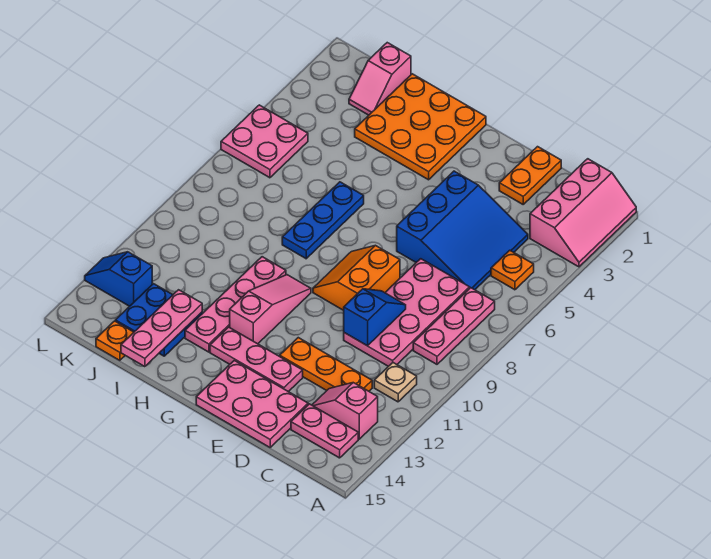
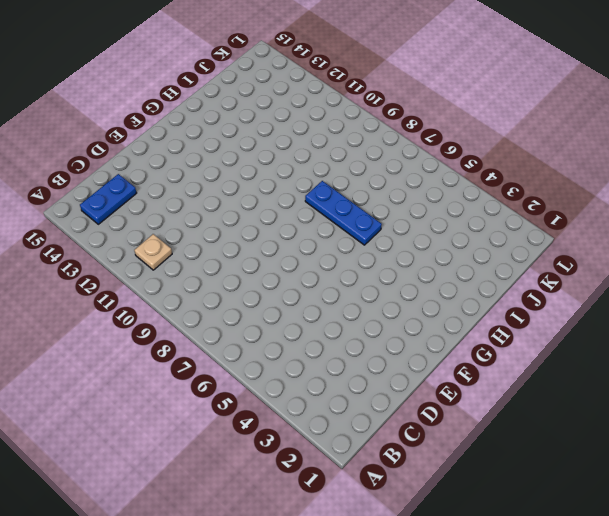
blue 1x2 plate [80,174,136,224] -> pink 1x2 plate [291,404,358,458]
none -> pink 2x3 slope [530,159,636,267]
none -> orange 1x1 plate [491,250,534,290]
none -> pink 1x3 plate [413,288,495,364]

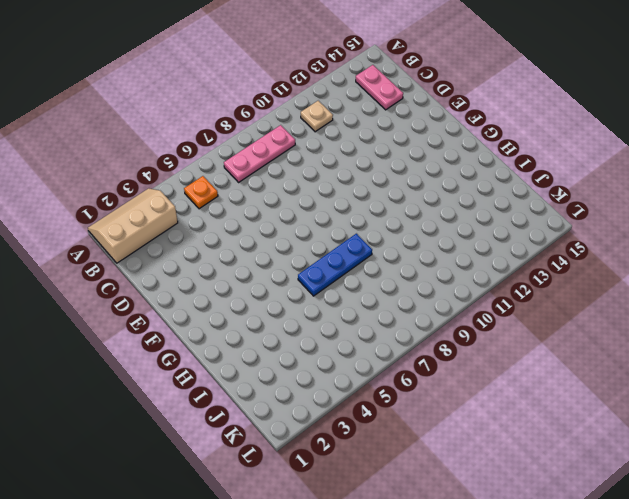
tan 2x3 slope [88,188,178,263] -> pink 2x3 slope [530,159,636,267]
none -> pink 1x2 slope [312,383,378,439]
none -> blue 3x3 slope [397,171,528,290]
none -> pink 2x4 plate [344,259,470,366]

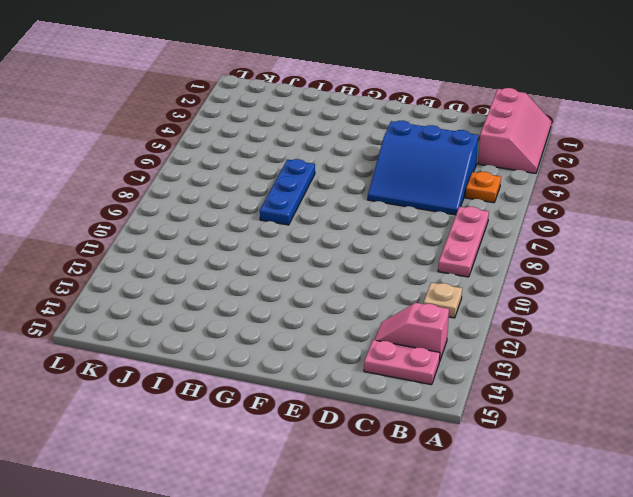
blue 3x3 slope [368,121,478,215] -> blue 3x3 slope turned to [397,171,528,290]
none -> pink 2x4 plate [344,259,470,366]
none -> orange 1x3 plate [280,338,372,391]
none -> orange 1x2 plate [499,147,561,204]

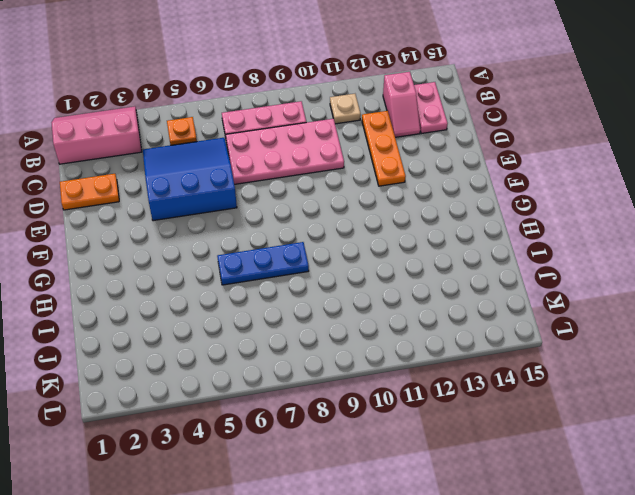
none -> pink 2x3 plate [196,360,308,447]
none -> orange 2x2 slope [313,245,400,310]
none -> pink 1x3 plate [210,327,303,392]

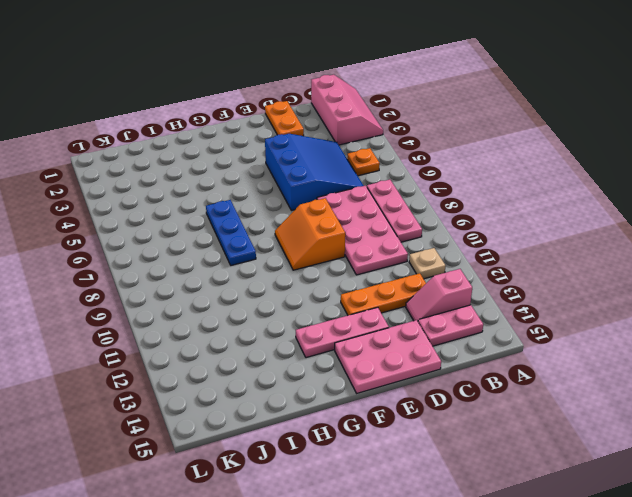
none -> orange 3x3 plate [355,74,486,180]
none -> pink 1x3 slope [230,275,311,344]
none -> pink 1x4 plate [185,257,286,352]

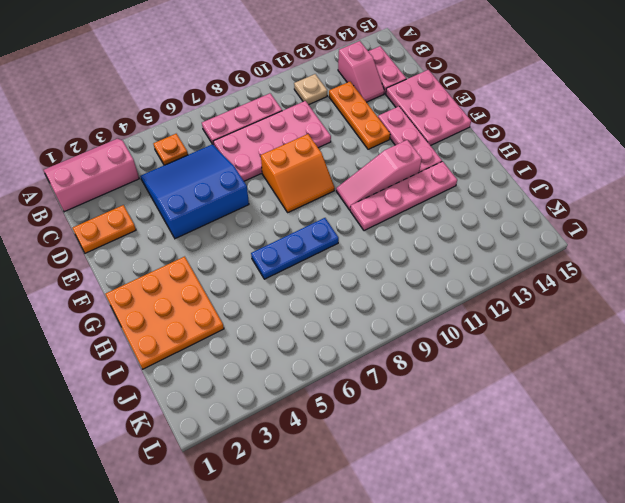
none -> blue 2x2 plate [115,284,202,356]
none -> pink 1x2 slope [349,43,411,115]
none -> orange 1x1 plate [96,321,134,360]

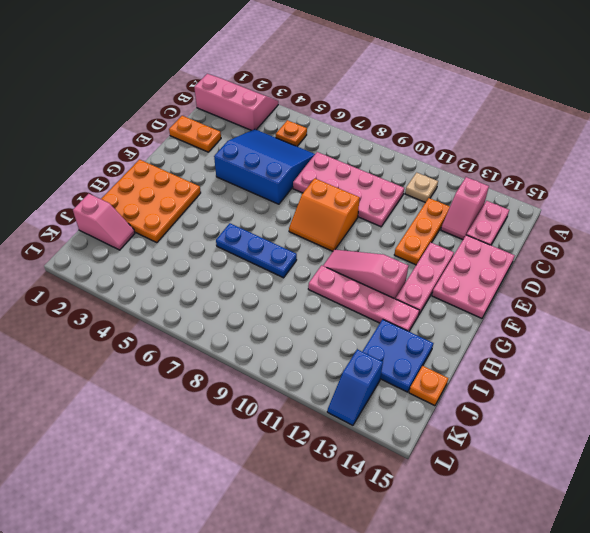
none -> pink 1x3 plate [413,288,495,364]
none -> pink 2x2 plate [221,105,308,178]
none -> blue 1x2 slope [344,289,406,346]

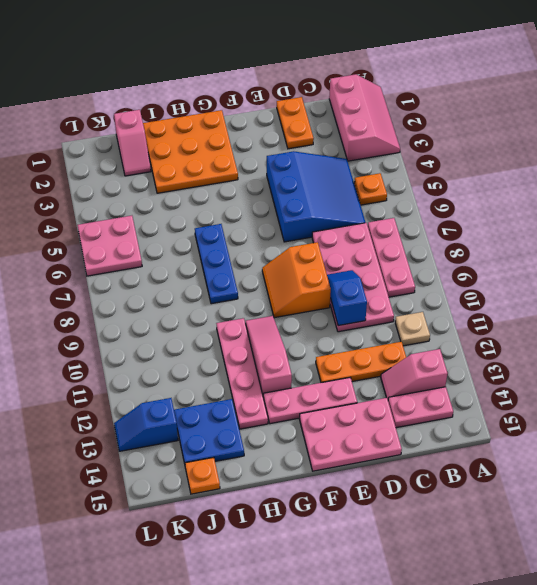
none -> pink 1x3 plate [121,290,202,367]

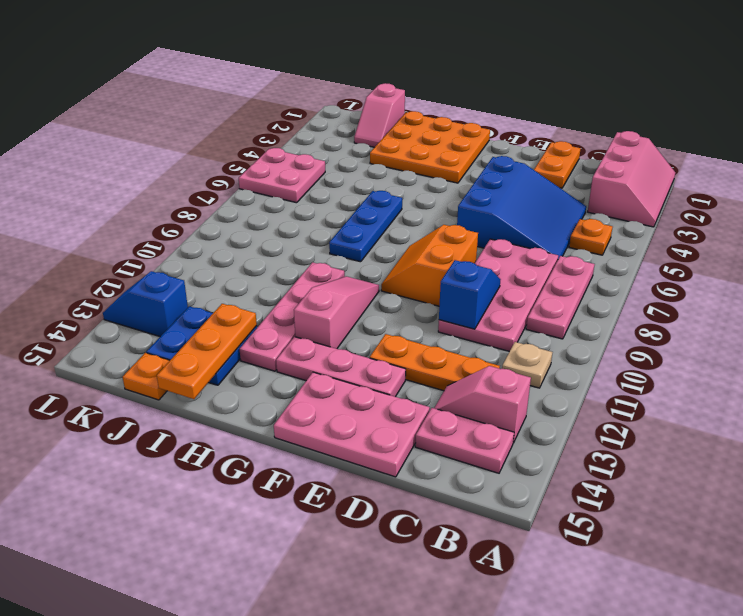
orange 1x3 plate [157,304,257,399] -> pink 1x3 plate [121,290,202,367]

